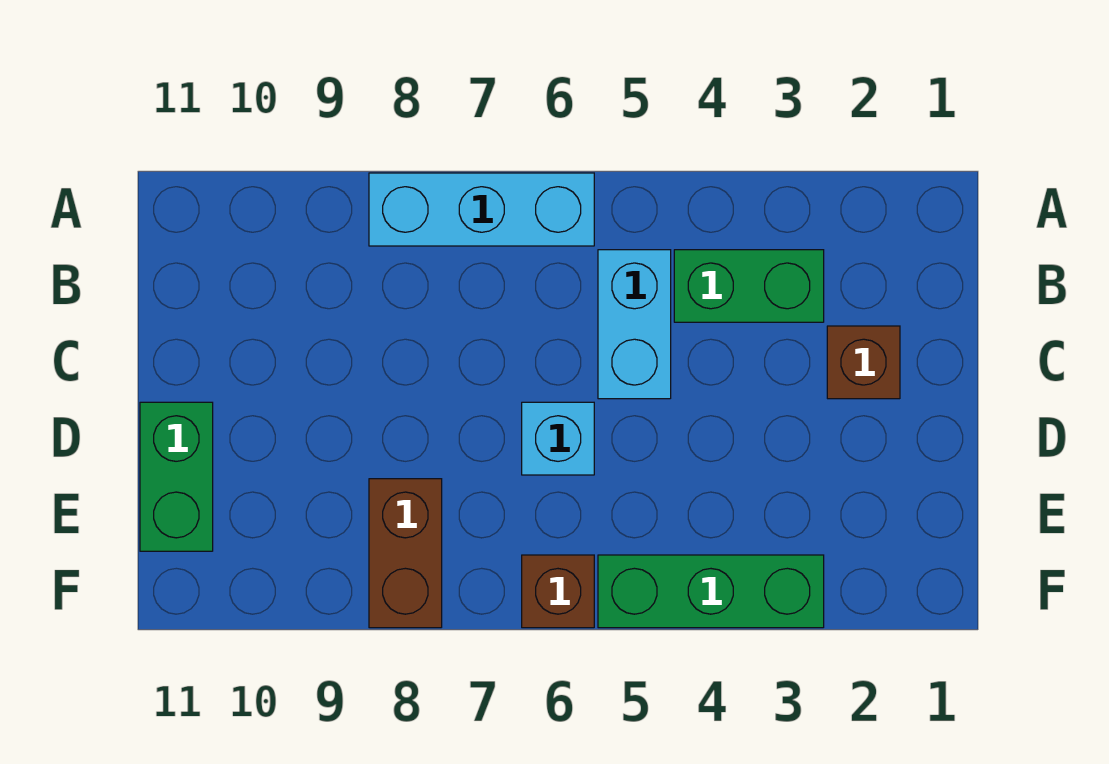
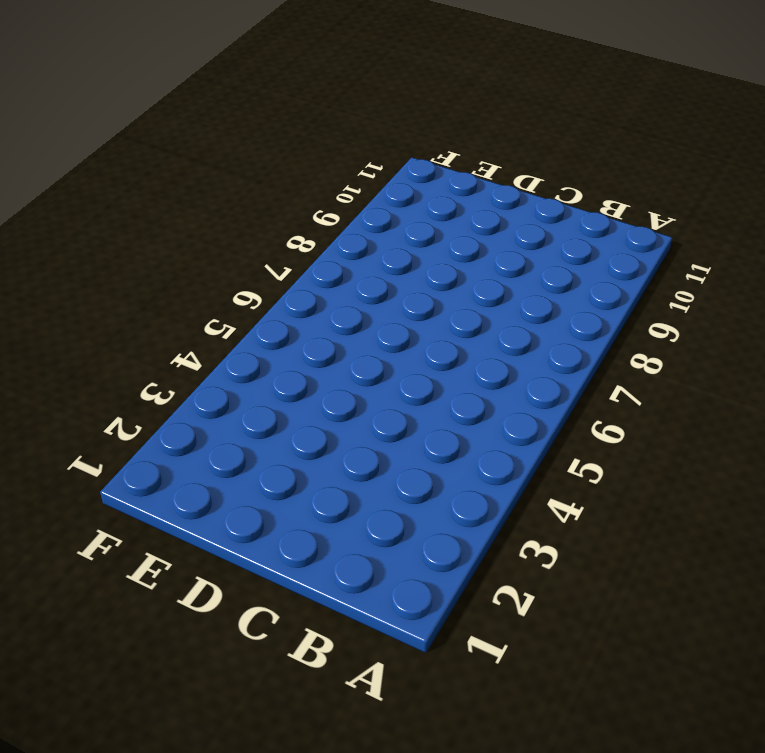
none -> cyan 1x3 brick [369,173,594,246]
none -> green 1x2 brick [674,250,824,322]

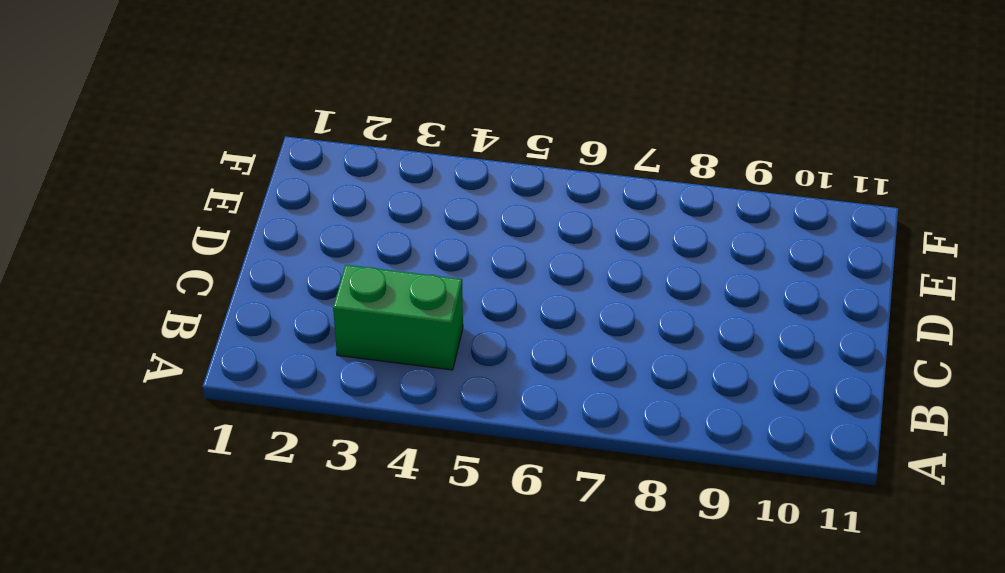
none -> cyan 1x3 brick [369,173,594,246]
none -> cyan 1x2 brick [598,250,671,399]

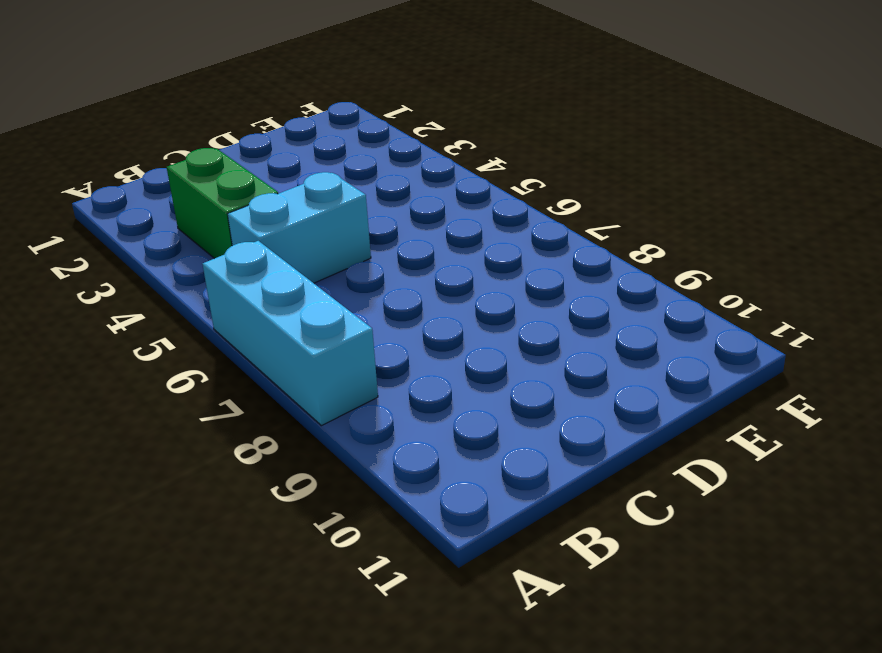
none -> brown 1x1 brick [827,326,900,399]
none -> cyan 1x1 brick [522,402,594,475]

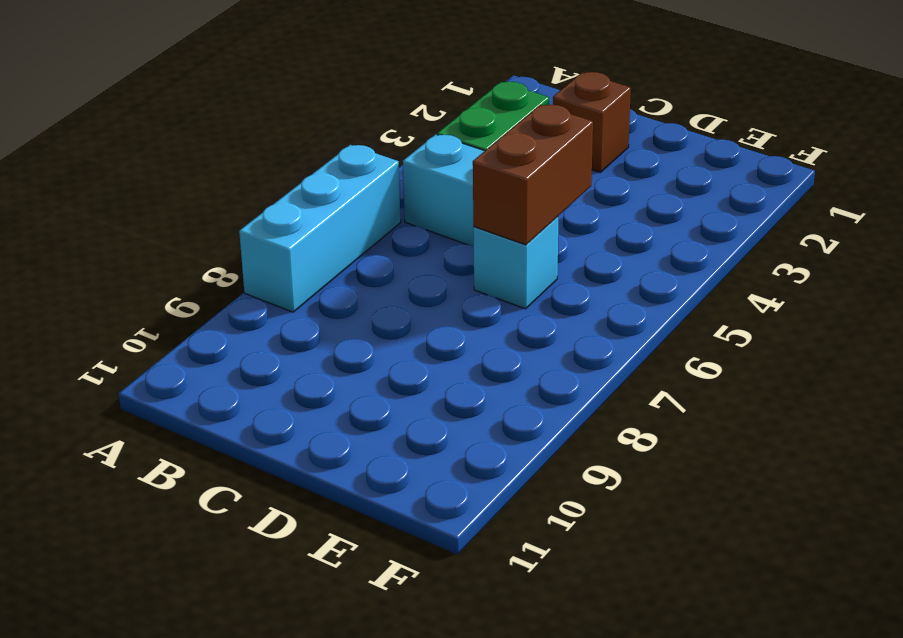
brown 1x2 brick [473,105,593,245] -> brown 1x2 brick turned to [369,479,442,628]
none -> green 1x2 brick [140,402,213,551]
none -> green 1x3 brick [598,555,824,628]

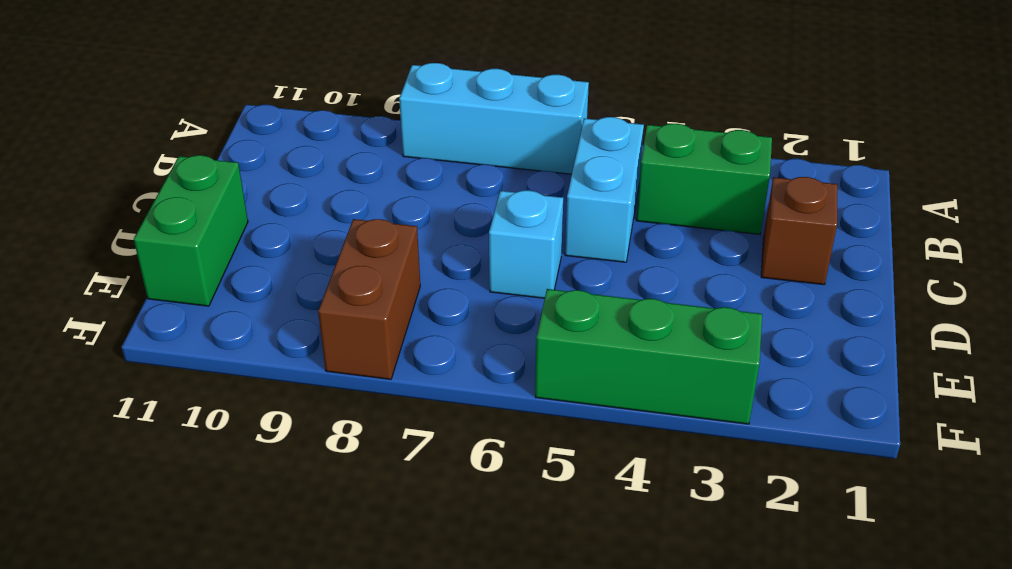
none -> brown 1x1 brick [522,555,594,628]

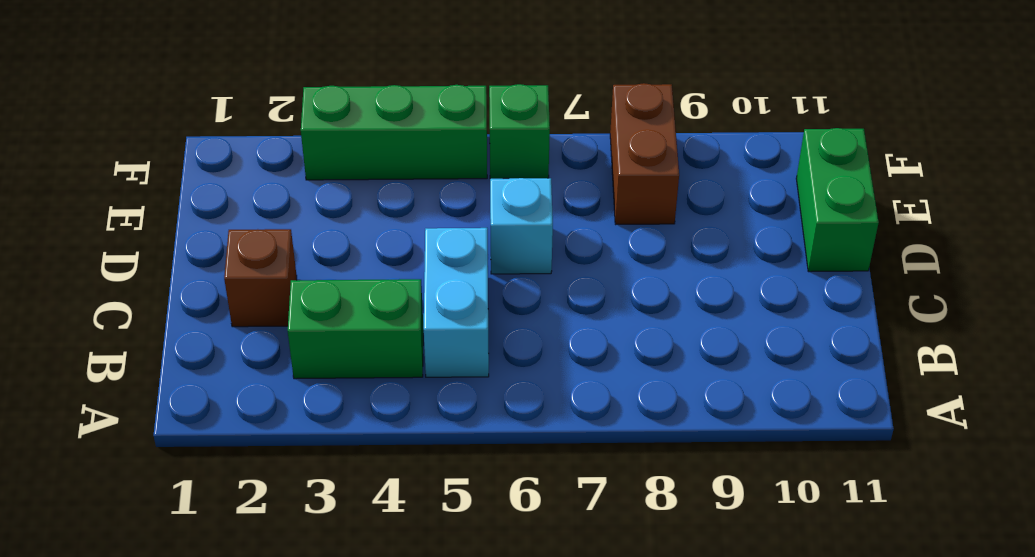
green 1x1 brick [489,84,550,179] -> brown 1x1 brick [522,555,594,628]
none -> cyan 1x3 brick [369,173,594,246]

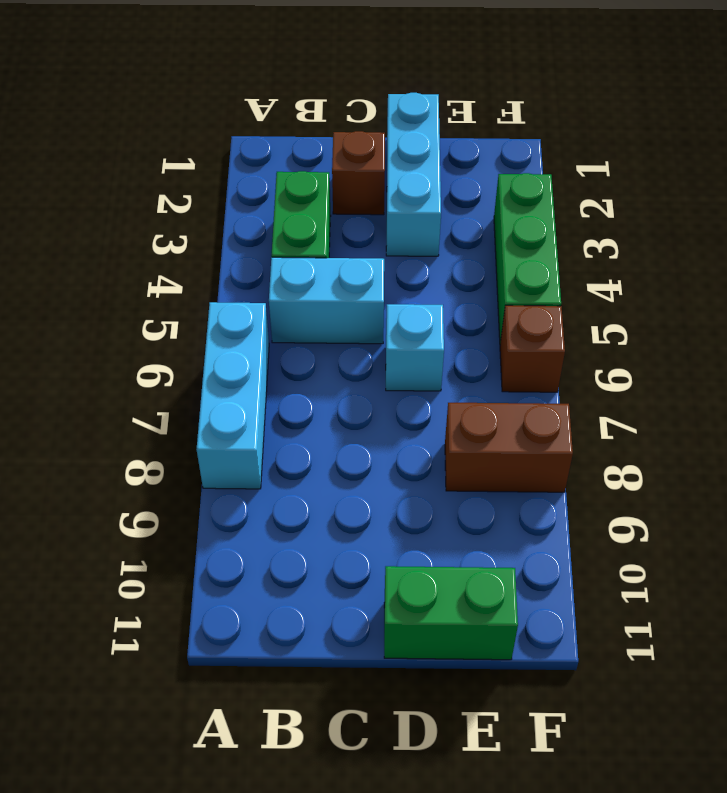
cyan 1x3 brick [386,93,441,256] -> none

